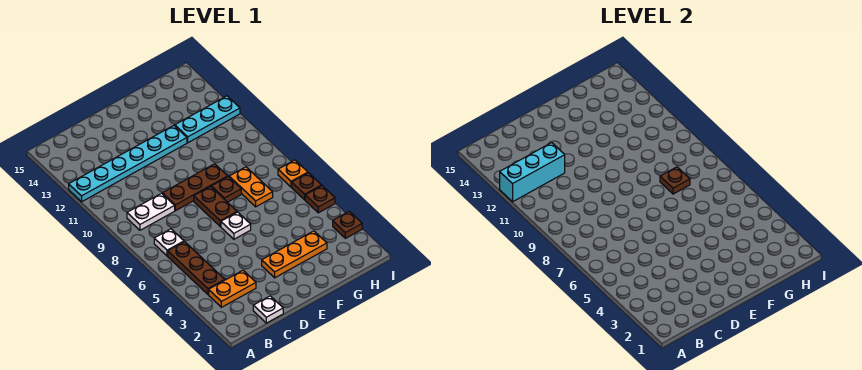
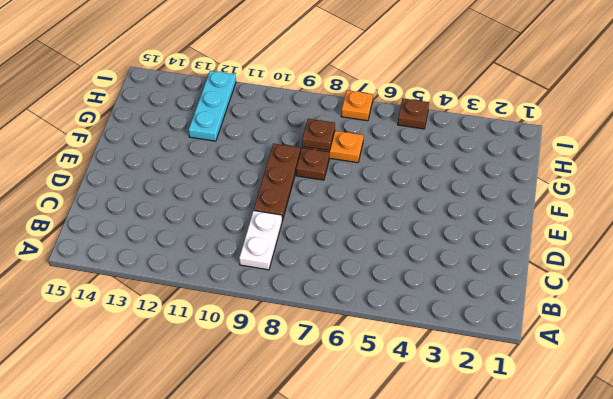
none -> cyan 1x6 plate [69,126,187,202]
none -> orange 1x2 plate [209,270,256,307]
none -> brown 1x3 plate [168,242,225,294]

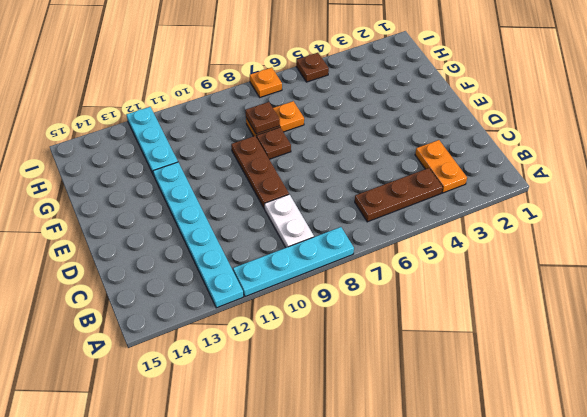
cyan 1x4 plate [233,227,354,297] -> none
none -> white 1x1 plate [154,229,184,256]
none -> white 1x1 plate [253,296,283,323]
none -> orange 1x3 plate [262,231,327,278]

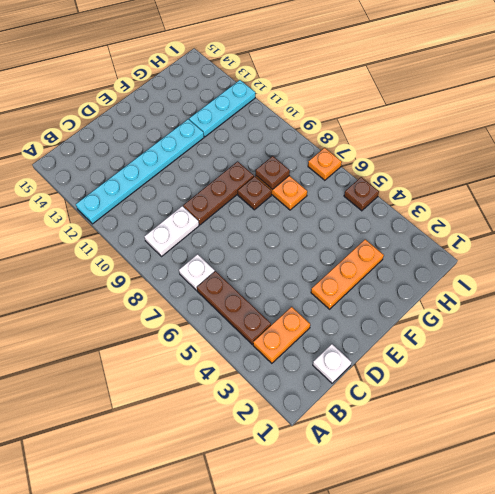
none -> white 1x1 plate [221,212,251,239]
none -> brown 1x2 plate [194,187,237,226]
none -> brown 1x1 plate [333,211,362,238]

